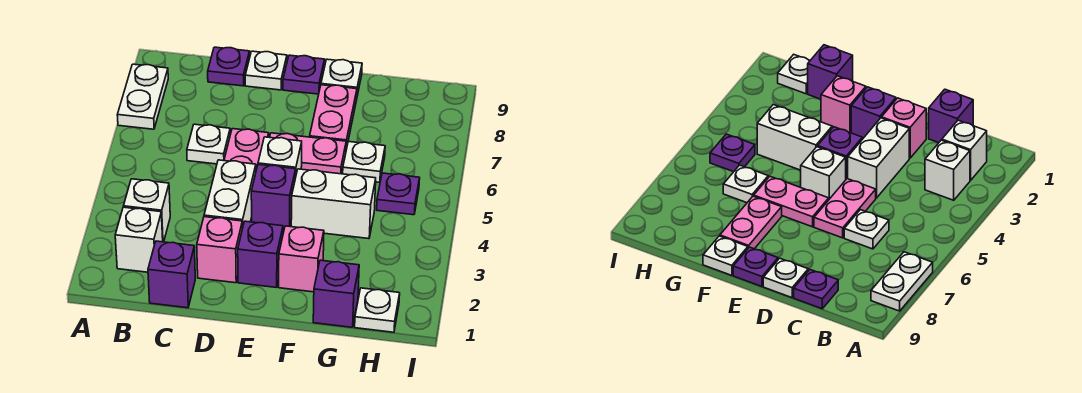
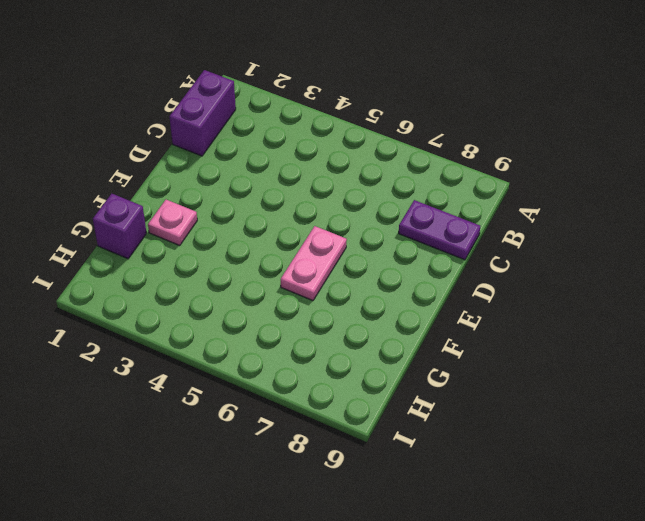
purple 1x2 brick [169,70,236,156] -> purple 1x1 brick [148,241,195,308]
purple 1x2 plate [399,200,480,260] -> purple 1x1 plate [208,47,250,86]
pink 1x1 plate [148,200,197,246] -> pink 1x1 brick [279,226,324,292]
none -> white 1x2 plate [117,64,168,129]
none -> white 1x1 brick [115,207,163,272]
none -> white 1x1 brick [124,179,170,242]

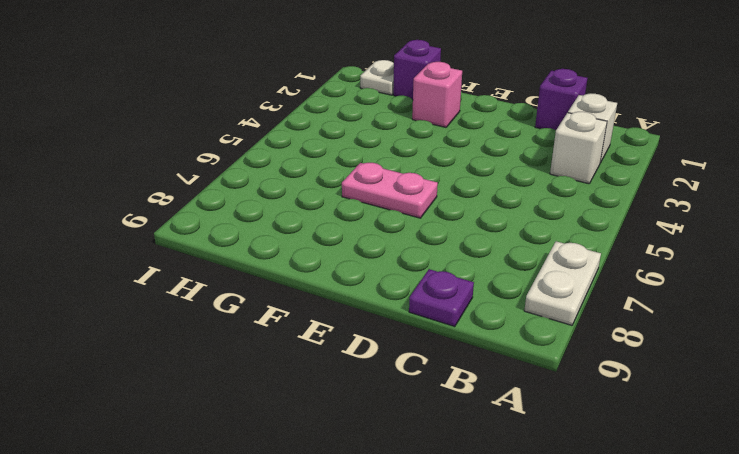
none -> white 1x1 plate [187,124,230,164]
none -> pink 1x1 brick [197,217,242,283]
none -> white 1x2 brick [204,160,256,229]

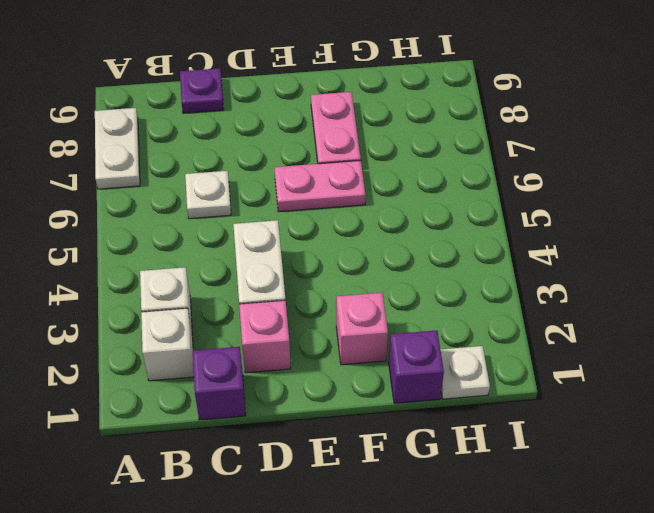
none -> pink 1x2 plate [224,129,269,170]
none -> white 1x1 plate [245,51,287,90]
none -> purple 1x1 brick [238,221,283,288]

